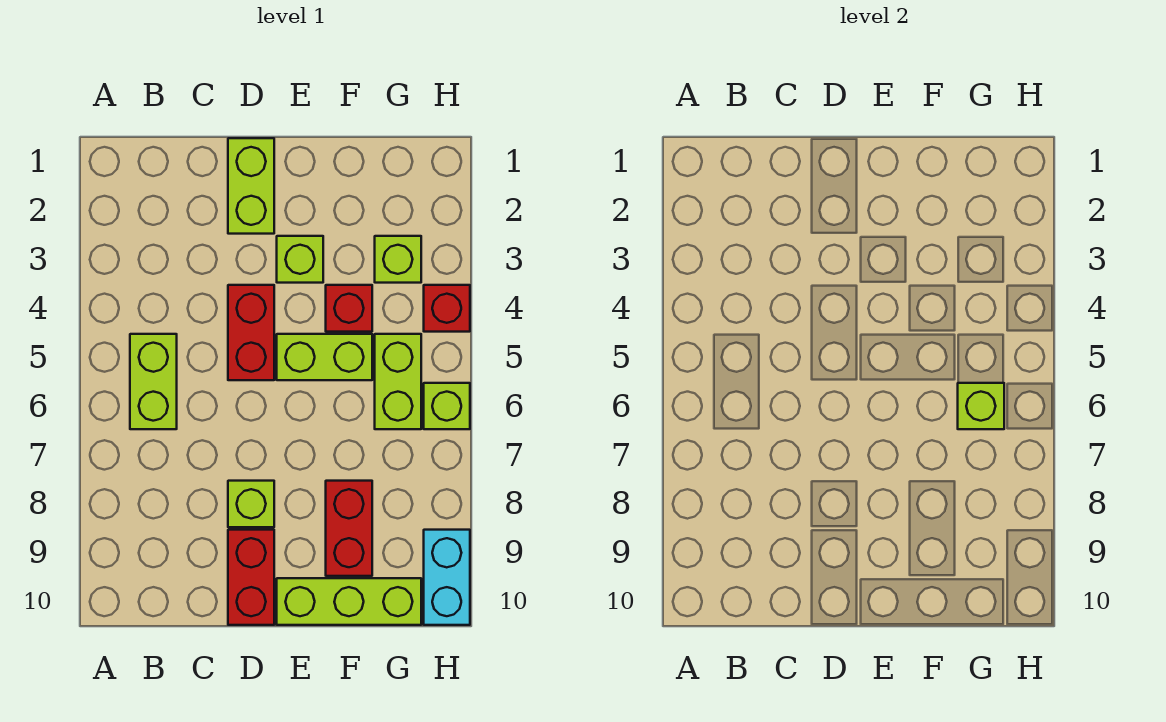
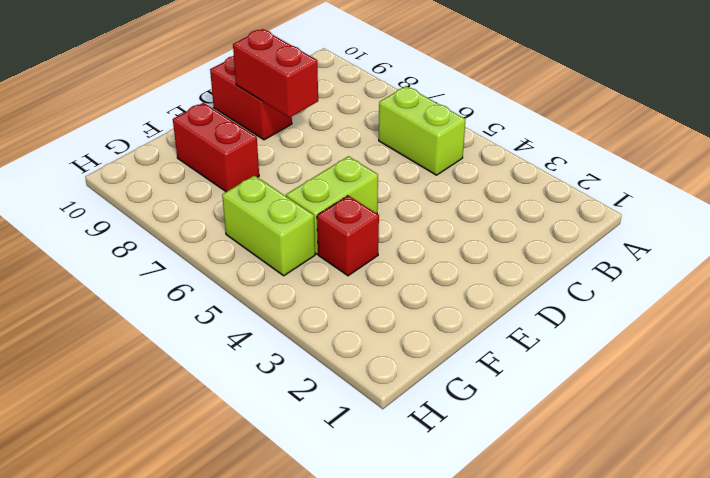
red 1x2 brick [233,29,318,117] -> red 1x2 brick moved to [228,285,274,380]
none -> lime 1x2 brick [228,138,274,234]
none -> lime 1x1 brick [228,481,274,527]
none -> lime 1x1 brick [277,236,323,283]

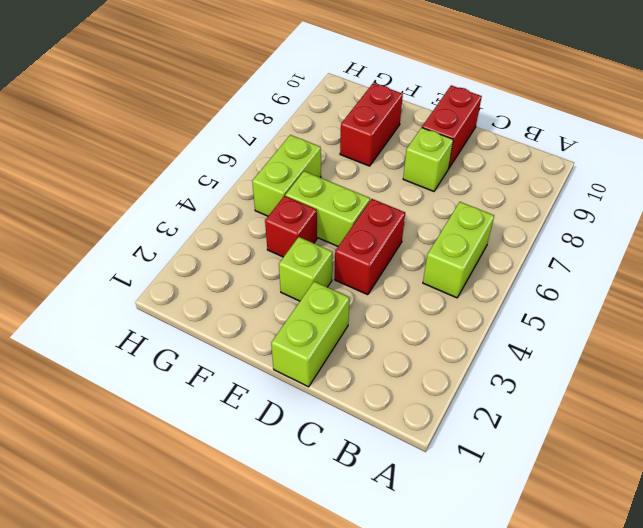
none -> lime 1x3 brick [277,578,421,625]
none -> lime 1x1 brick [375,236,421,283]
none -> red 1x1 brick [424,285,470,332]

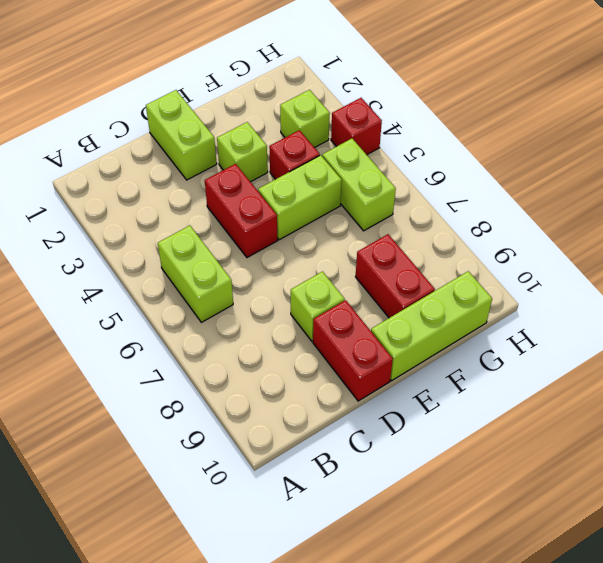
none -> lime 1x1 brick [424,383,470,429]
none -> cyan 1x2 brick [424,530,470,625]
none -> lime 1x1 brick [958,383,1004,429]

